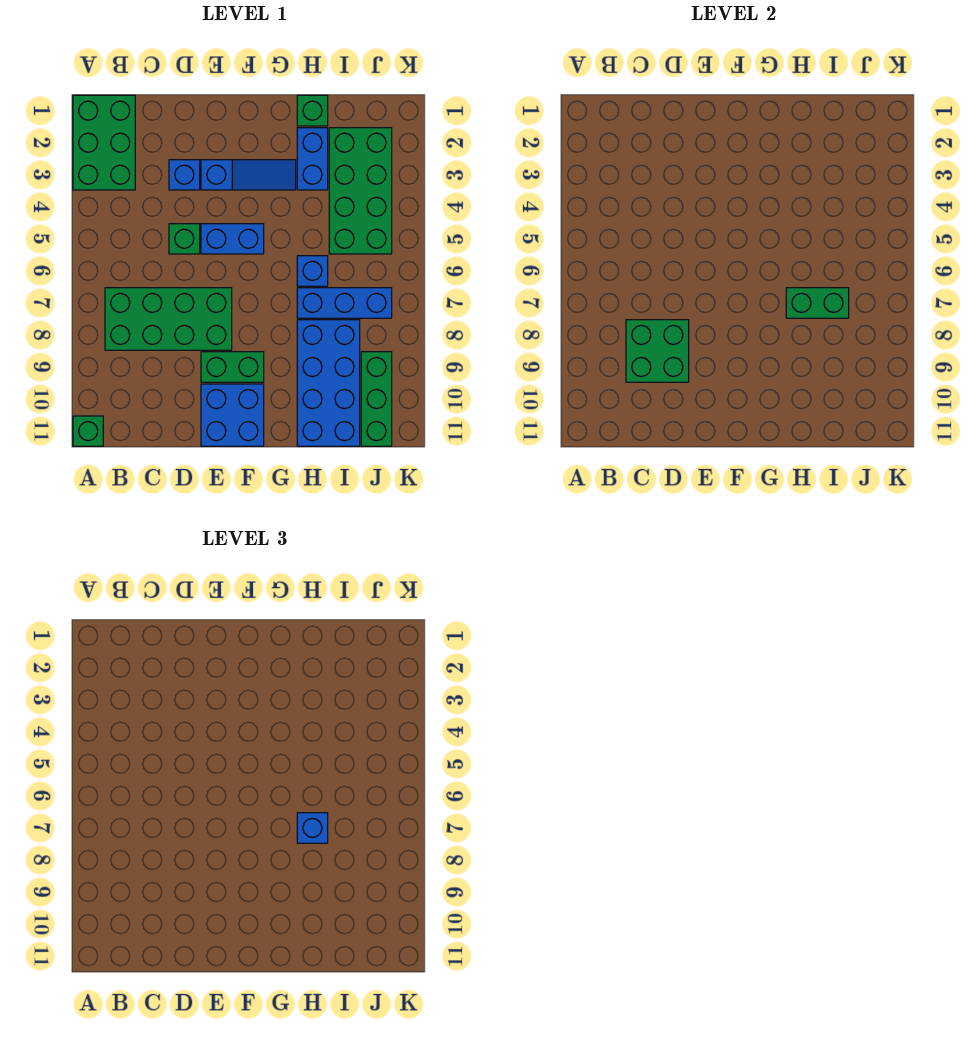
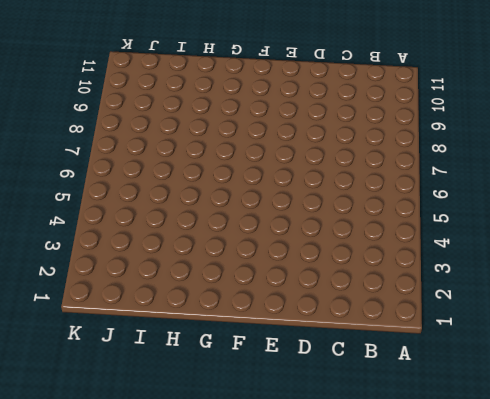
none -> green 2x3 brick [73,95,135,190]
none -> green 1x1 brick [73,416,103,446]
none -> green 2x4 brick [105,288,232,350]

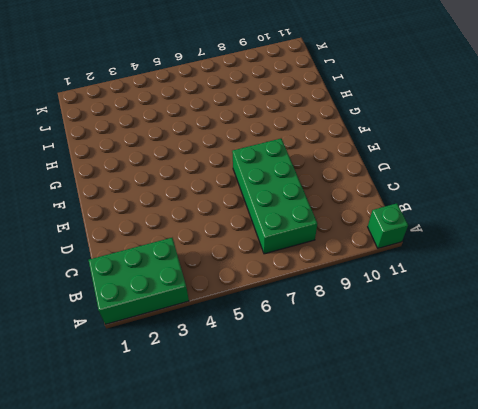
none -> blue 1x1 brick [169,160,200,190]
none -> green 1x1 brick [169,224,200,254]
none -> blue 1x3 slope [201,160,296,190]

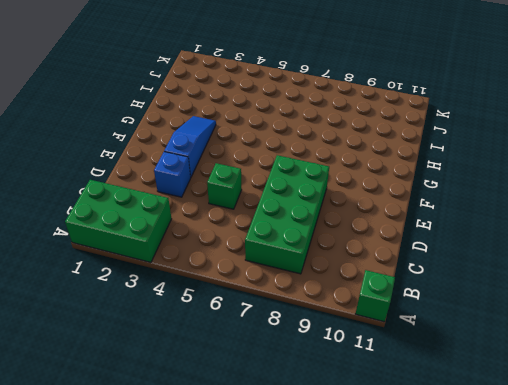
none -> blue 1x2 brick [201,224,264,254]
none -> green 1x2 brick [201,352,264,382]
none -> blue 2x2 brick [201,384,264,446]

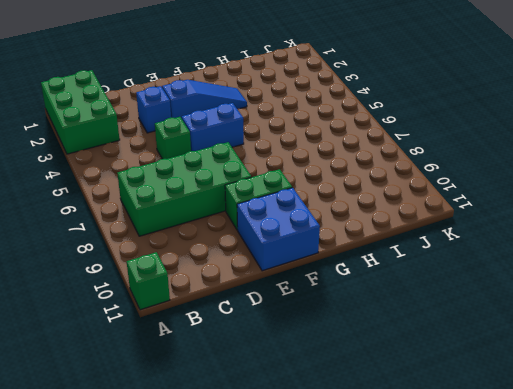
none -> green 1x1 brick [297,95,328,126]
none -> blue 1x2 brick [297,128,328,190]
none -> blue 1x1 brick [297,256,328,286]

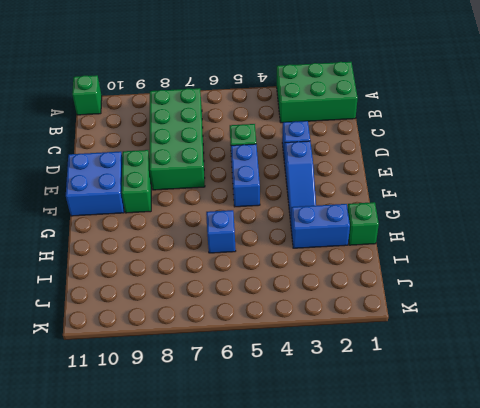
none -> blue 1x3 brick [297,288,392,318]
none -> blue 2x4 brick [297,320,360,446]
none -> green 2x4 brick [329,128,392,254]

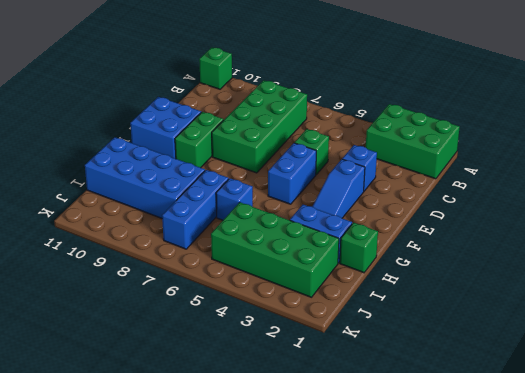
none -> green 1x3 brick [361,352,392,446]
none -> green 2x2 brick [626,320,689,382]
none -> green 1x2 brick [786,288,849,318]

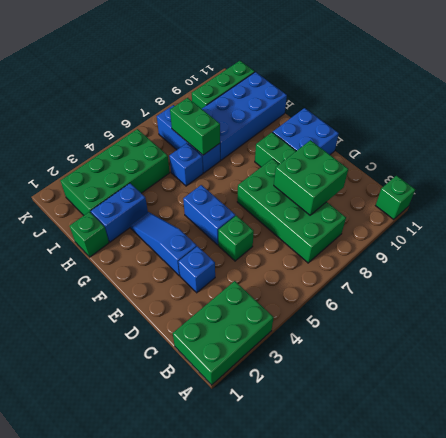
none -> blue 1x1 brick [297,813,328,843]

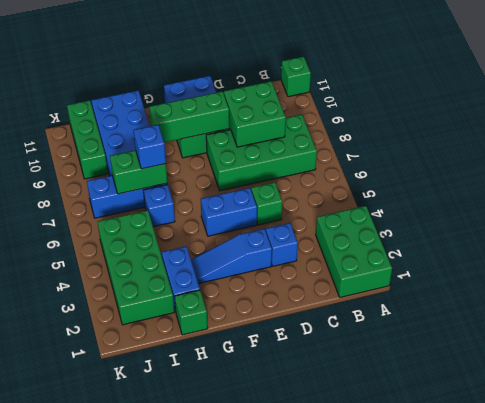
green 1x3 brick [149,91,229,142] -> none

